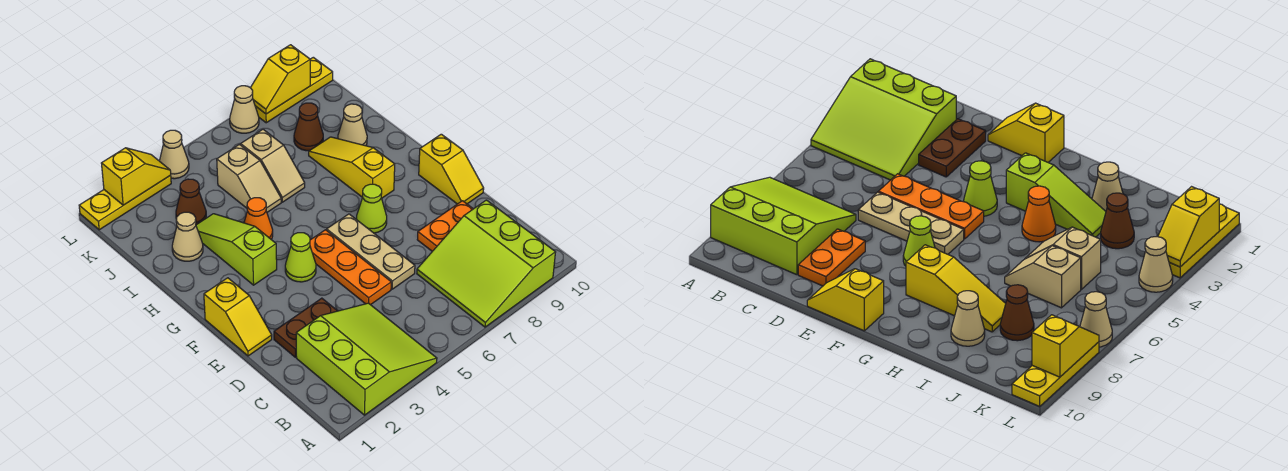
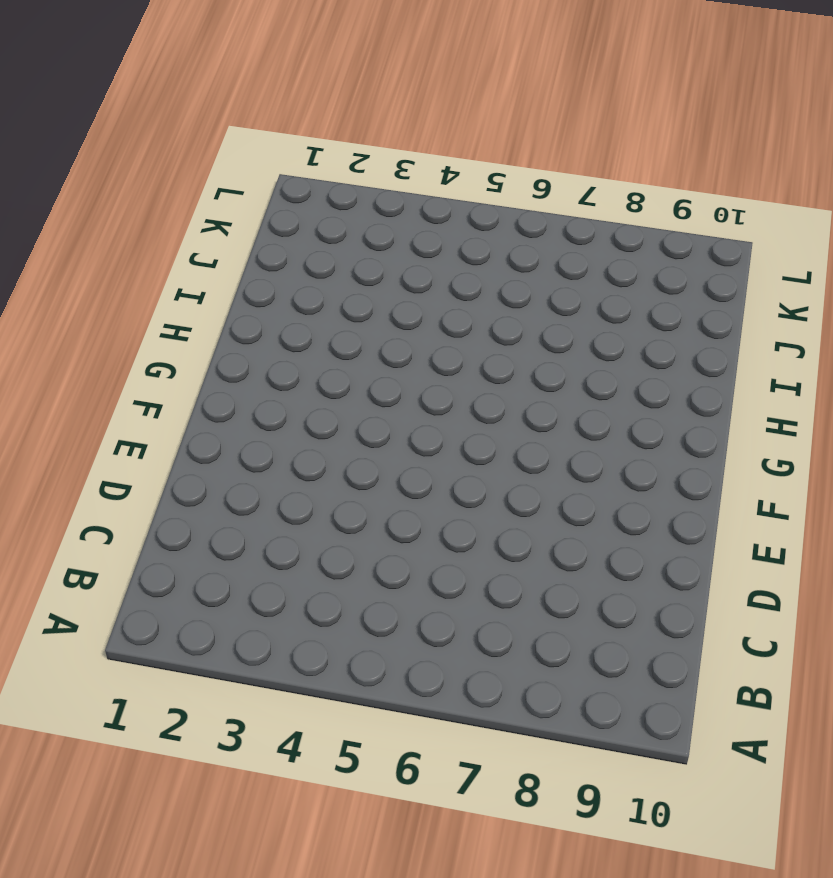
none -> lime 3x3 slope [296,303,437,415]
none -> lime 3x3 slope [417,200,556,327]
none -> brown 1x2 plate [274,298,337,357]

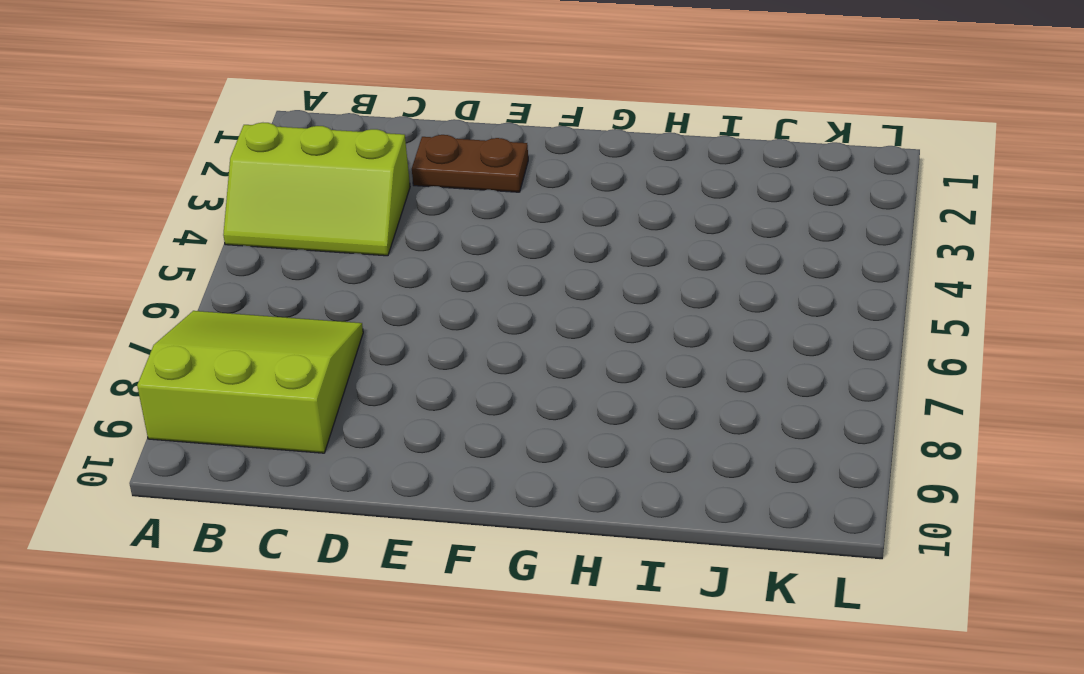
lime 2x3 slope [223,123,410,256] -> lime 3x3 slope [296,303,437,415]
brown 1x2 plate [412,135,528,192] -> brown 1x2 plate turned to [274,298,337,357]
none -> orange 1x3 plate [310,230,391,305]
none -> tan 1x3 plate [327,214,415,289]
none -> orange 1x2 plate [417,201,473,251]

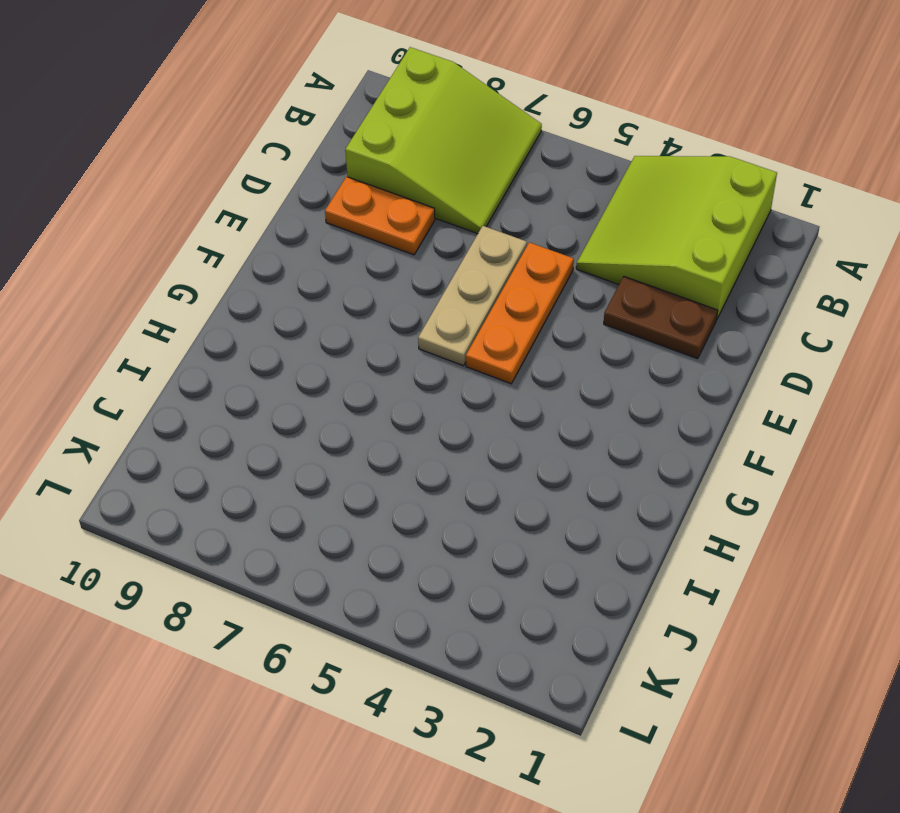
none -> yellow 1x2 slope [204,278,272,356]
none -> yellow 1x2 slope [419,134,484,204]
none -> lime 1x1 cone [285,233,316,282]

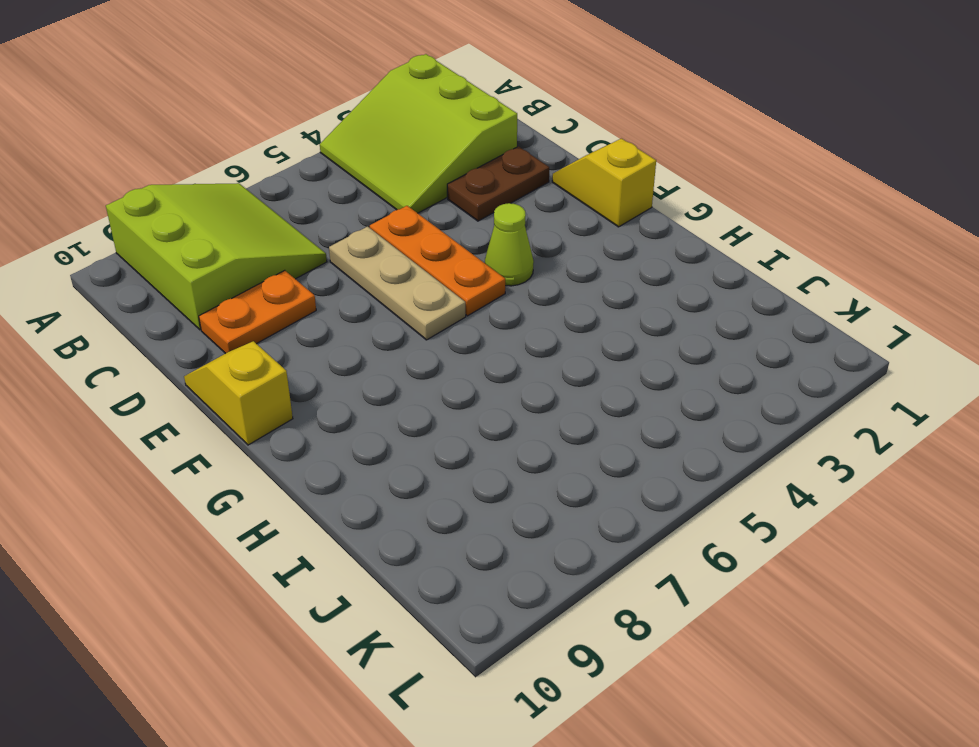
none -> lime 1x1 cone [357,184,387,233]
none -> lime 1x3 slope [196,214,277,285]
none -> yellow 1x3 slope [309,137,395,198]

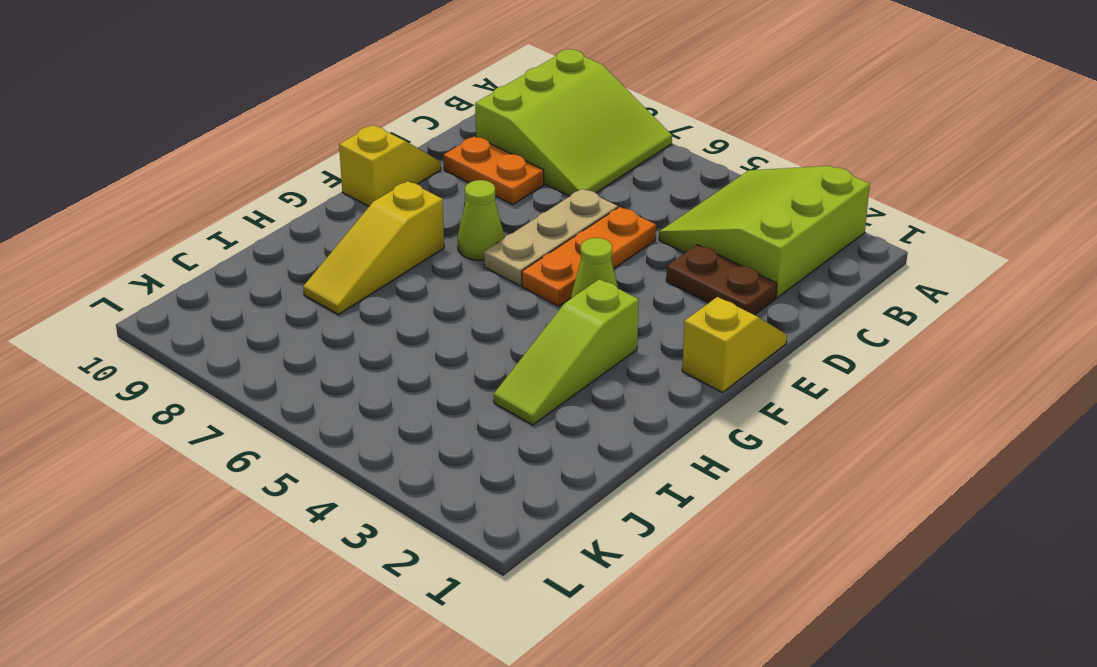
none -> orange 1x1 cone [244,198,273,239]
none -> tan 1x1 cone [172,212,203,261]
none -> tan 1x2 slope [217,144,281,212]

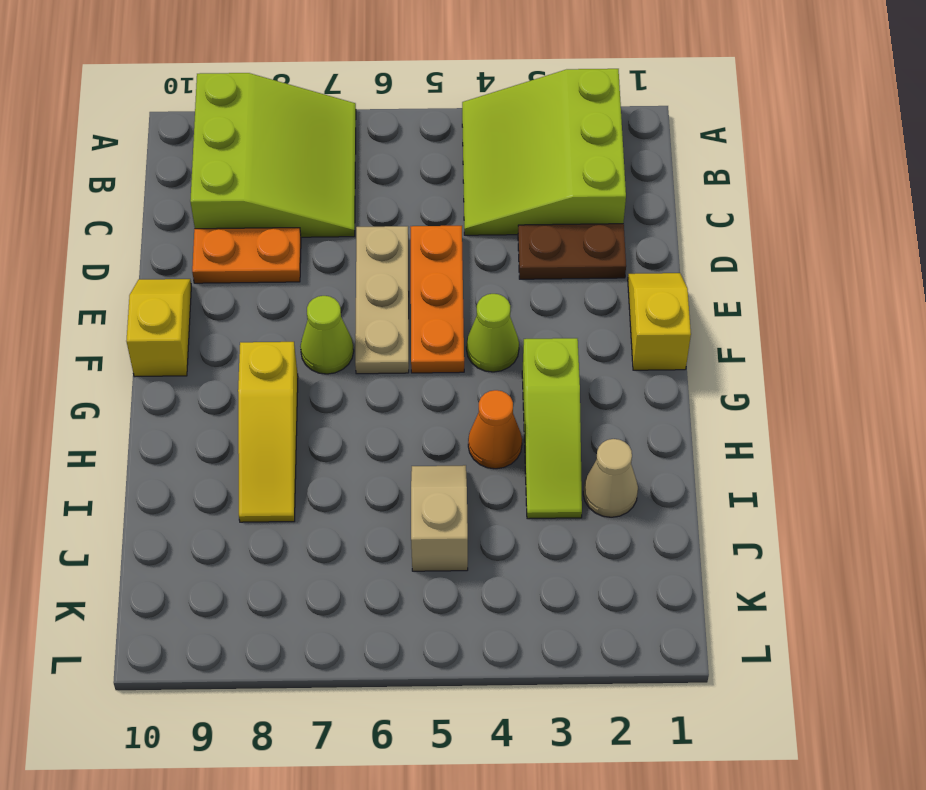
none -> tan 1x2 slope [241,129,305,202]
none -> tan 1x1 cone [338,104,367,146]
none -> brown 1x1 cone [176,179,206,225]

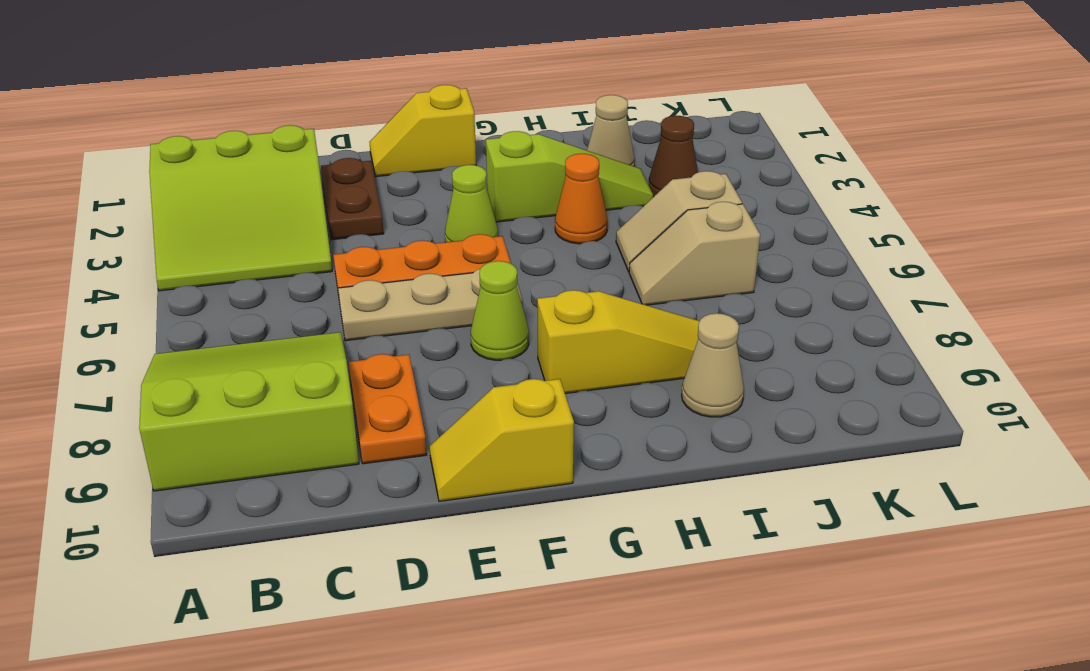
none -> brown 1x1 cone [294,103,323,151]
none -> yellow 1x3 plate [79,175,171,230]
none -> tan 1x1 cone [160,130,189,179]

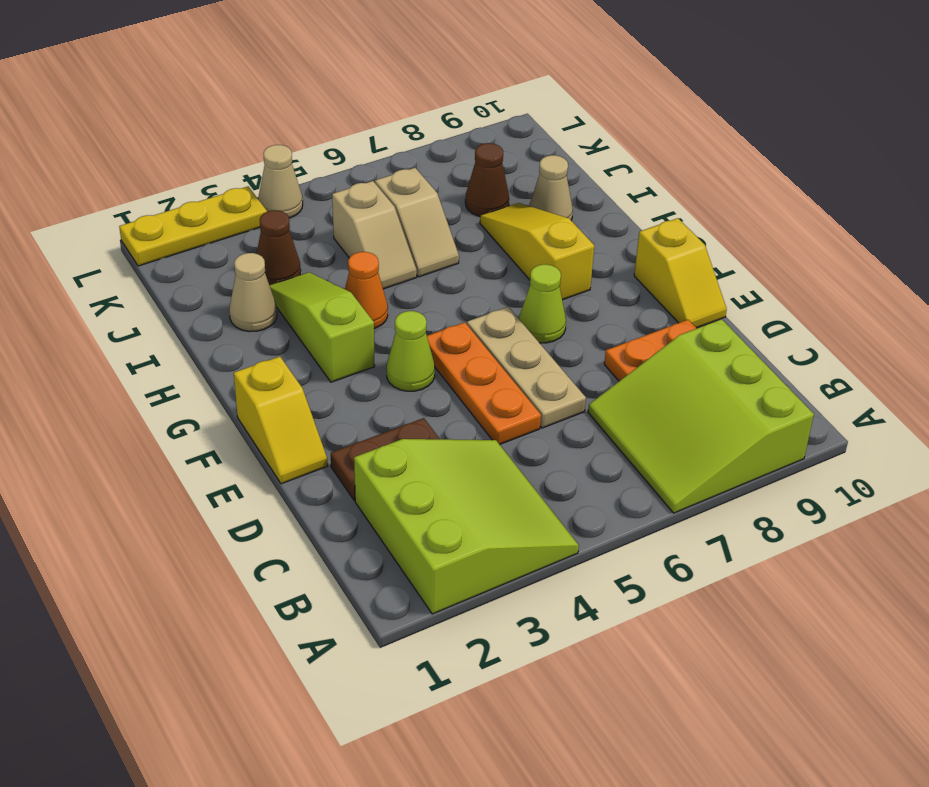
none -> tan 1x1 cone [230,86,259,133]
none -> yellow 1x3 plate [255,57,333,123]
none -> yellow 1x2 slope [101,148,171,205]

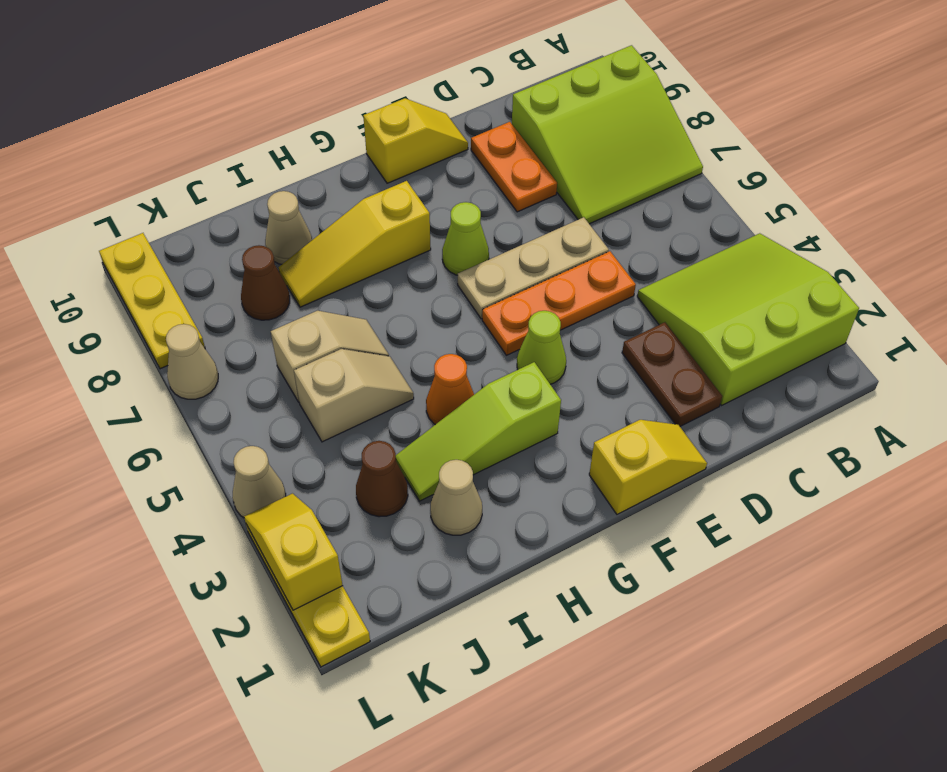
none -> yellow 1x2 slope [251,45,310,114]

